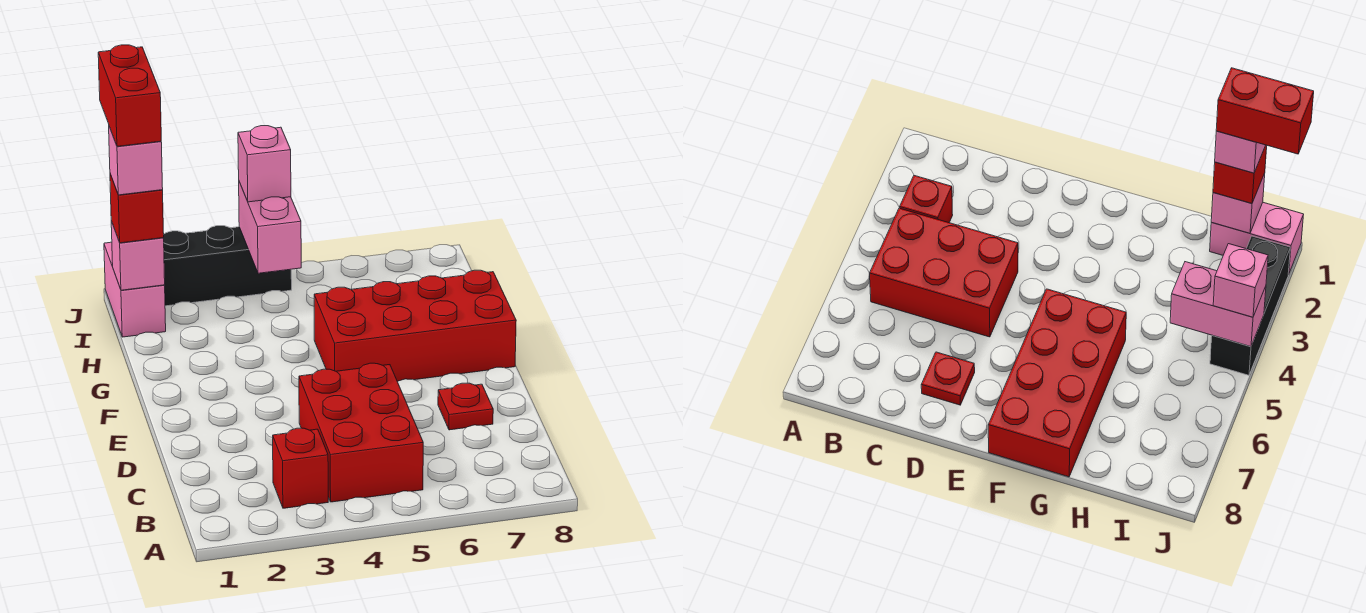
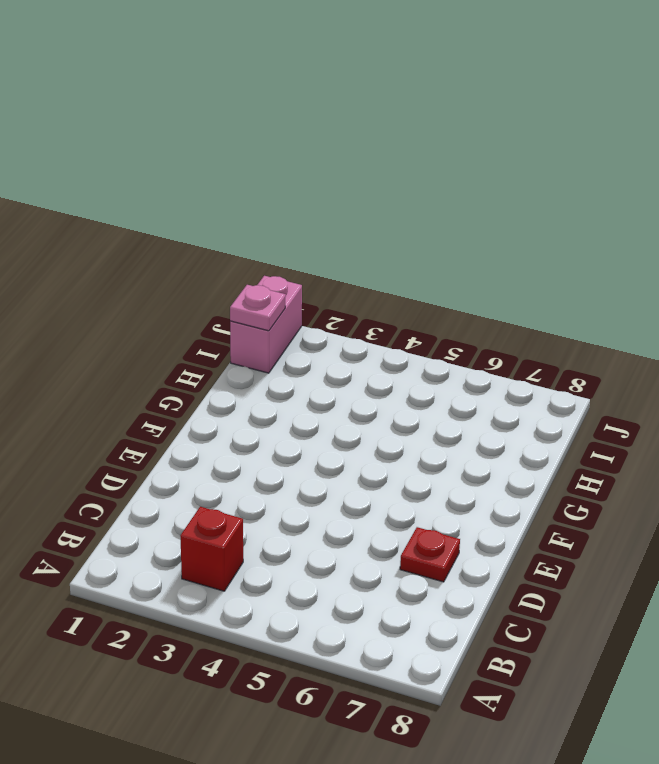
pink 1x1 plate [230,285,286,331] -> pink 1x1 brick [111,221,165,290]
none -> red 2x3 brick [299,363,423,502]
none -> red 2x4 brick [314,270,516,382]
none -> black 1x3 brick [164,226,292,306]

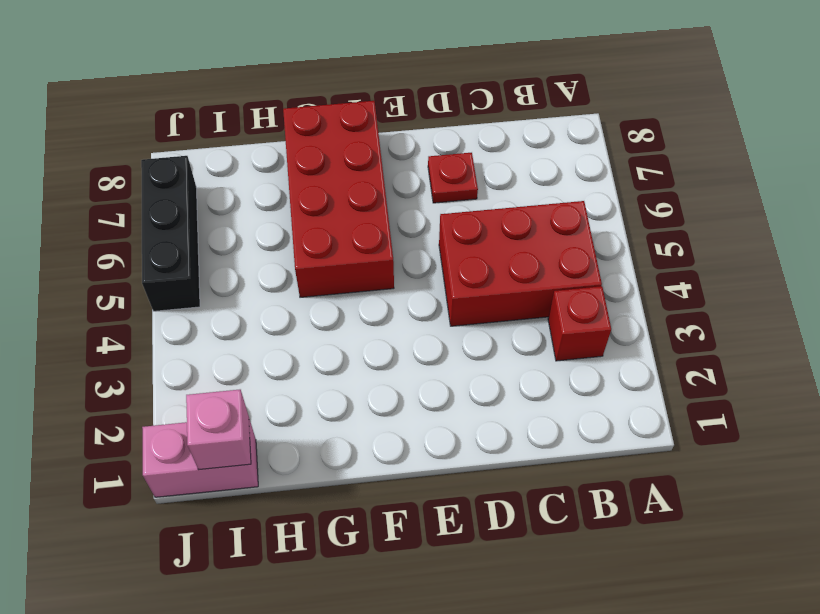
black 1x3 brick [141,156,200,311] -> black 1x3 brick moved to [164,226,292,306]
none -> pink 1x2 brick [239,182,301,273]
none -> red 1x1 brick [110,174,164,243]
none -> pink 1x1 brick [238,126,291,202]

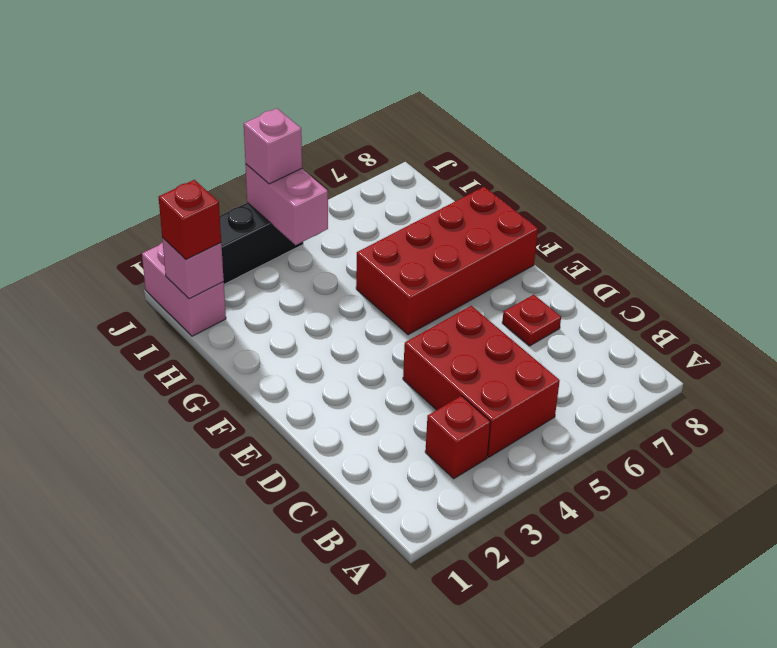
none -> pink 1x1 brick [109,127,163,195]
none -> red 1x2 brick [98,45,161,146]

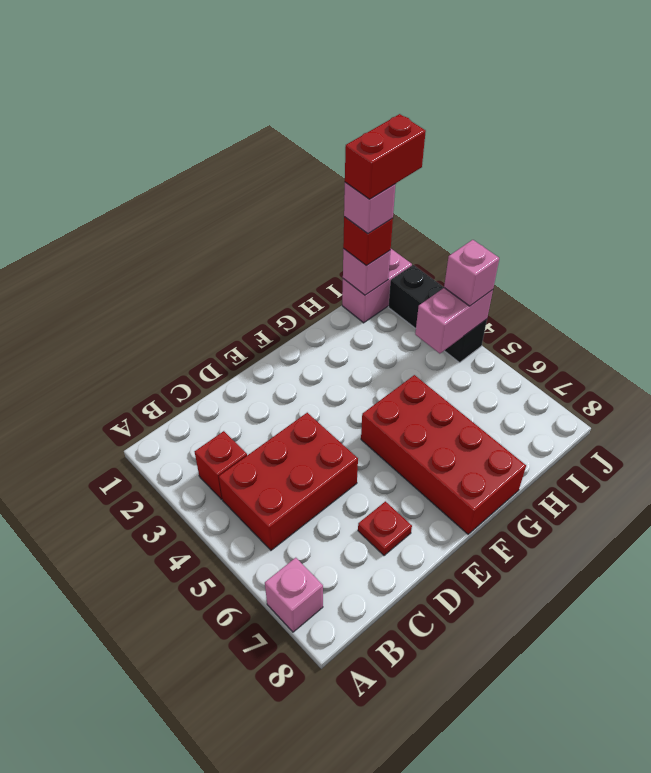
pink 1x1 brick [265,558,323,632] -> none

